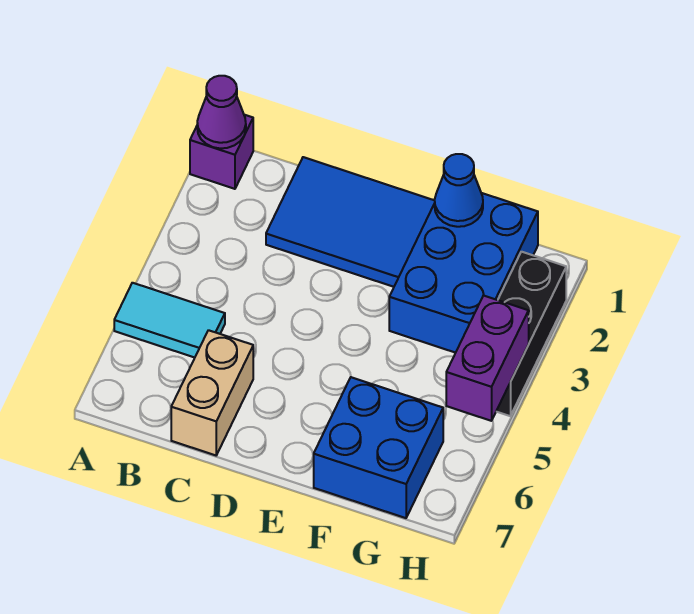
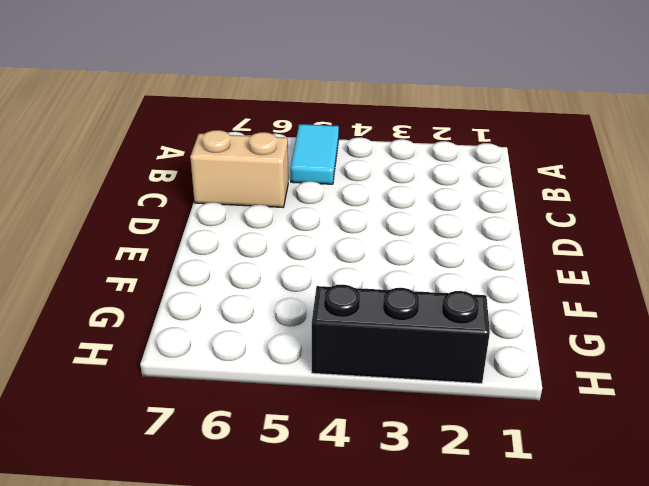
none -> purple 1x1 brick [190,115,253,189]
none -> blue 2x3 tile [266,157,435,287]

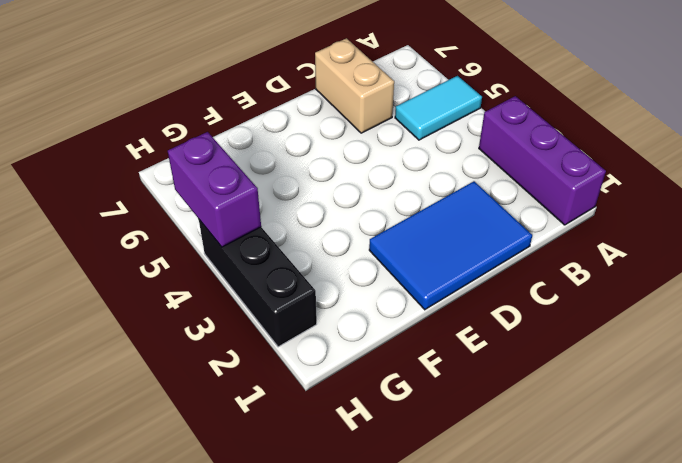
purple 1x3 brick [479,96,606,225] -> purple 1x1 brick [190,115,253,189]
none -> blue 2x3 brick [389,193,538,353]
none -> blue 2x2 brick [314,377,443,518]

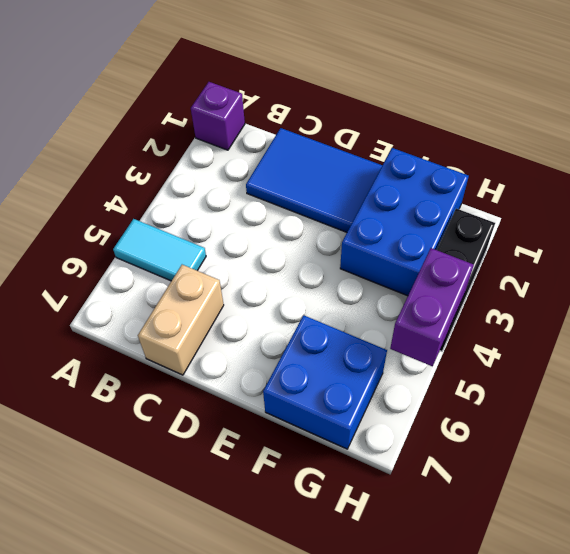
none -> purple 1x1 cone [197,76,246,148]
none -> blue 1x1 cone [435,154,483,227]

